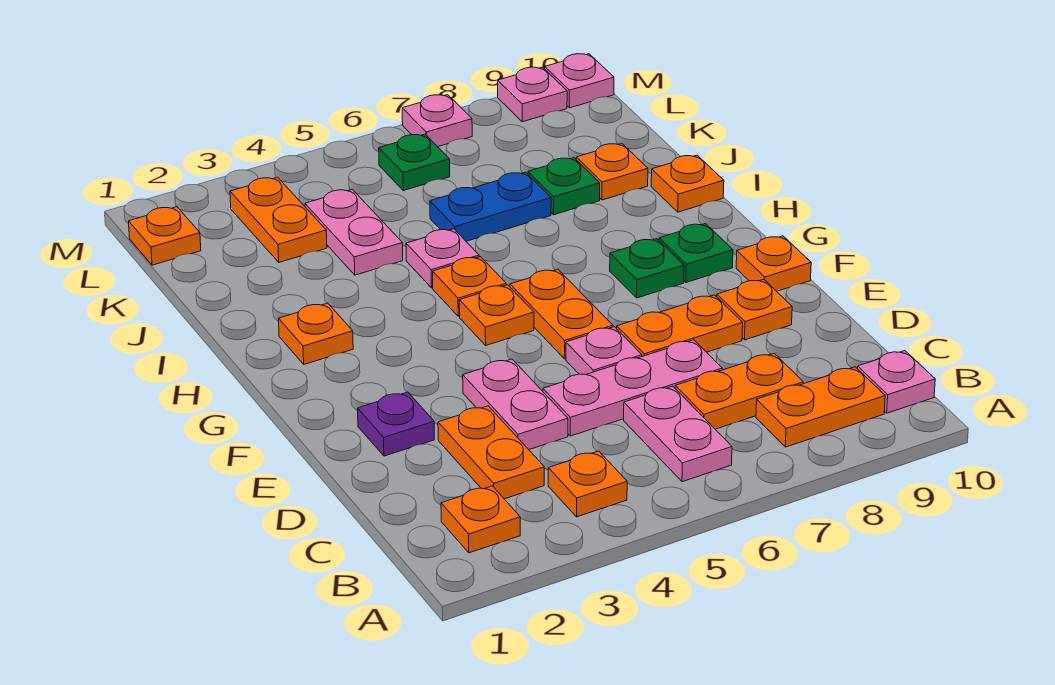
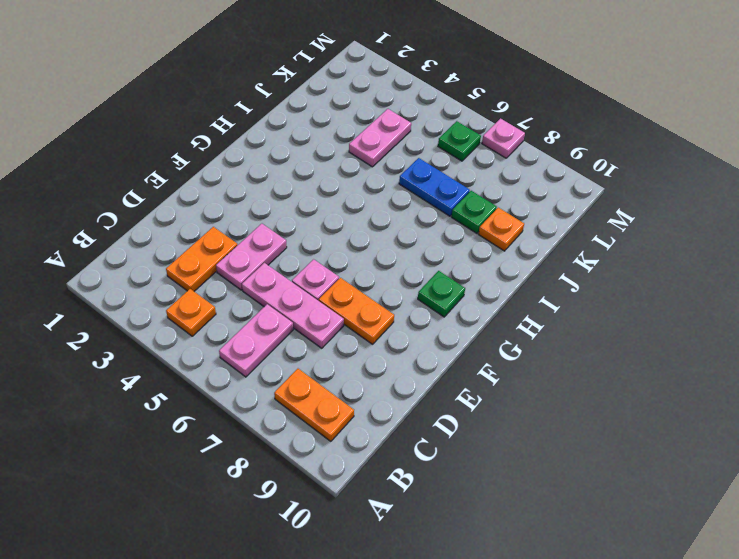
none -> orange 1x1 plate [441,486,520,553]
none -> pink 1x1 plate [858,351,935,413]
none -> orange 1x2 plate [675,353,803,429]
none -> purple 1x1 plate [358,392,434,456]

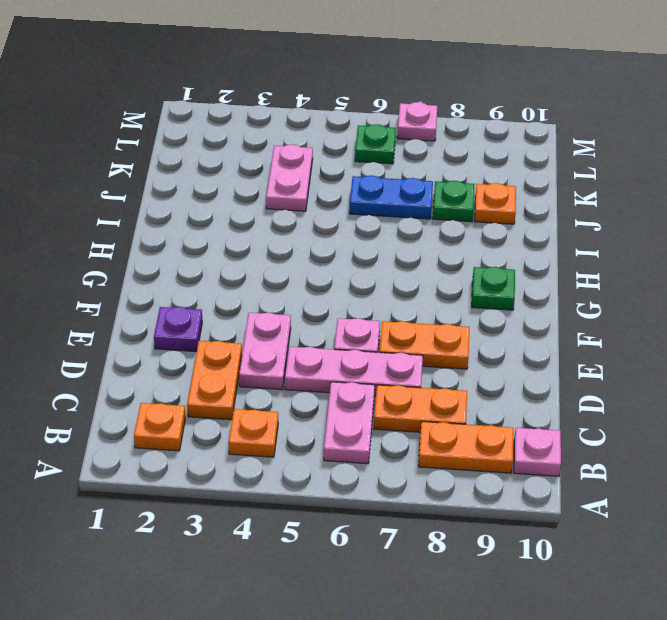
none -> orange 1x1 plate [717,279,792,340]
none -> orange 1x2 plate [510,269,613,359]
none -> orange 1x1 plate [736,236,811,291]
none -> orange 1x1 plate [459,285,534,345]

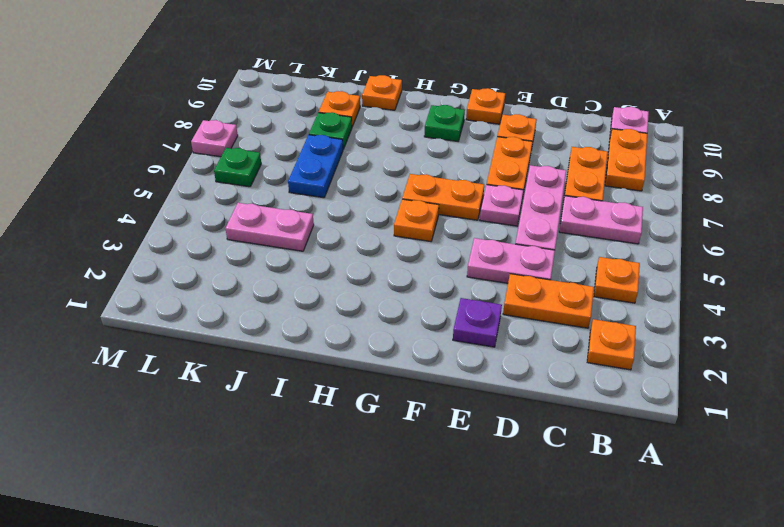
none -> green 1x1 plate [610,239,684,298]
none -> orange 1x1 plate [279,303,353,364]
none -> orange 1x1 plate [433,257,506,316]
none -> pink 1x1 plate [406,229,479,288]

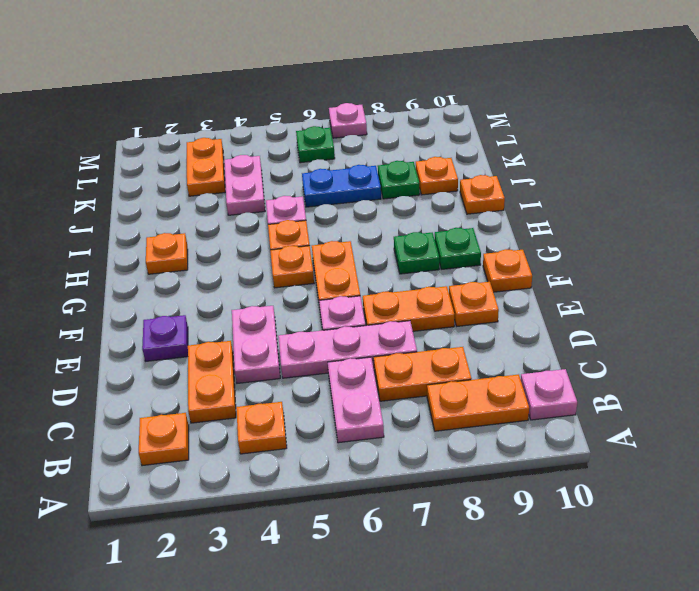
none -> orange 1x1 plate [129,207,201,265]
none -> pink 1x1 plate [498,67,567,122]
none -> pink 1x1 plate [545,54,614,108]

